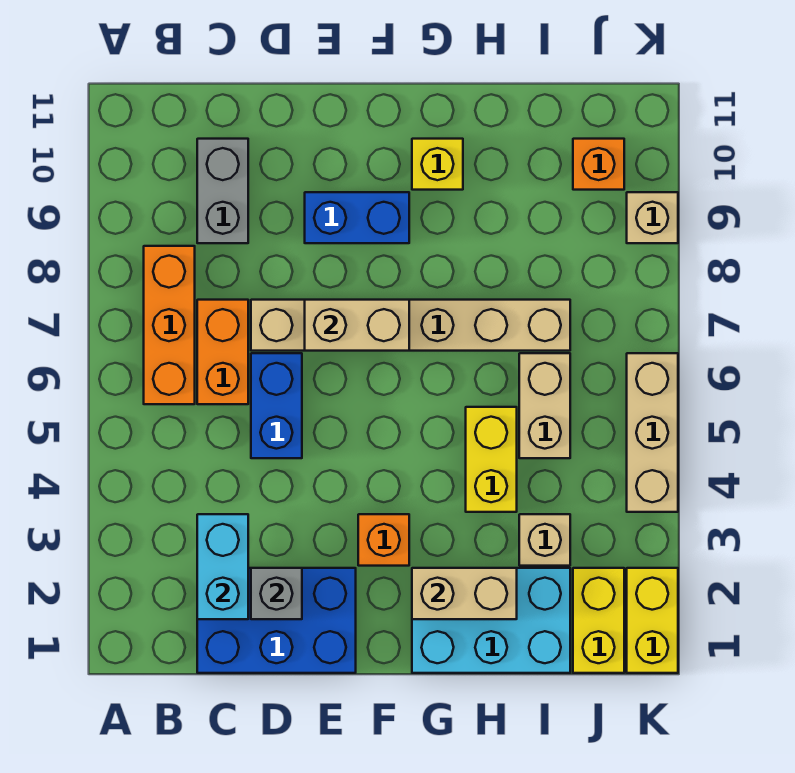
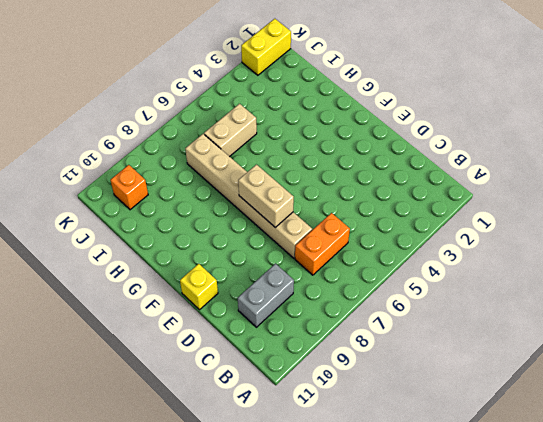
yellow 1x1 brick [180,264,218,310] -> yellow 1x1 brick moved to [412,139,463,190]
none -> orange 1x3 brick [144,246,195,404]
none -> blue 2x3 brick [197,568,356,673]
none -> blue 1x2 brick [251,353,302,458]

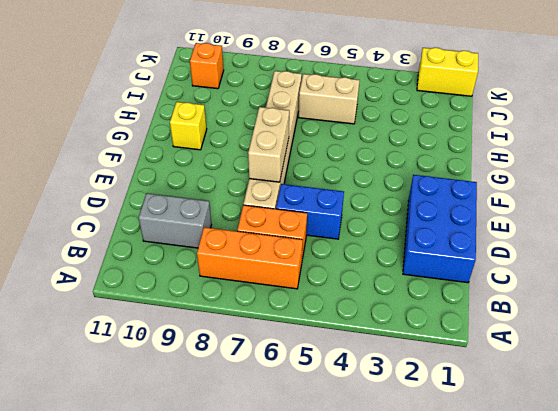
none -> blue 1x2 brick [305,192,409,243]
none -> orange 1x1 brick [358,514,409,566]
none -> cyan 2x3 brick [412,568,570,673]

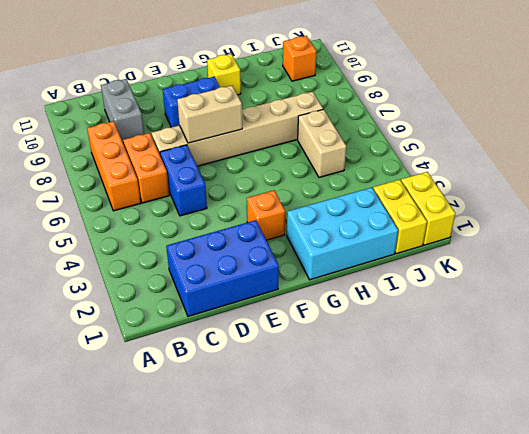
none -> yellow 1x2 brick [466,407,517,512]
none -> tan 1x1 brick [519,514,570,566]
none -> tan 1x3 brick [627,353,678,512]

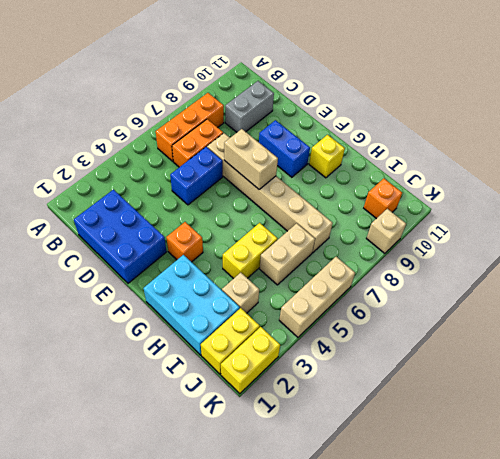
none -> cyan 1x2 brick [197,514,248,619]
none -> grey 1x1 brick [251,568,302,619]
none -> tan 1x2 brick [412,568,517,619]

